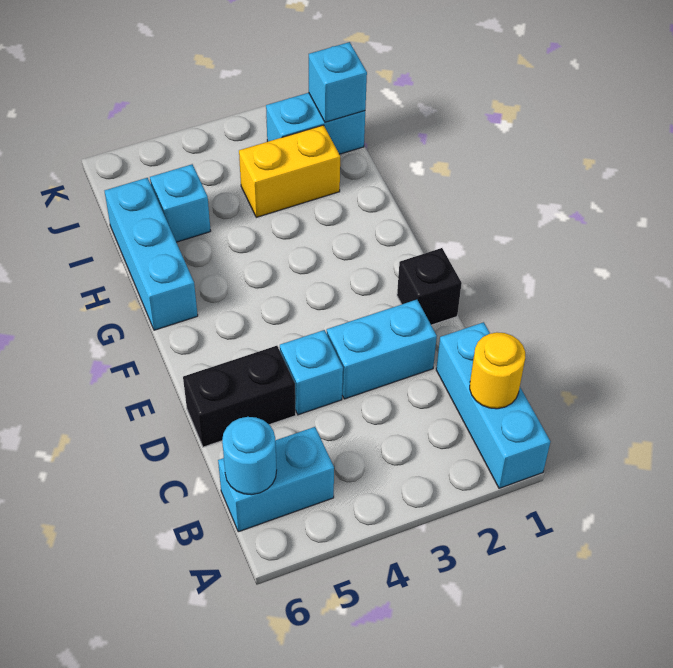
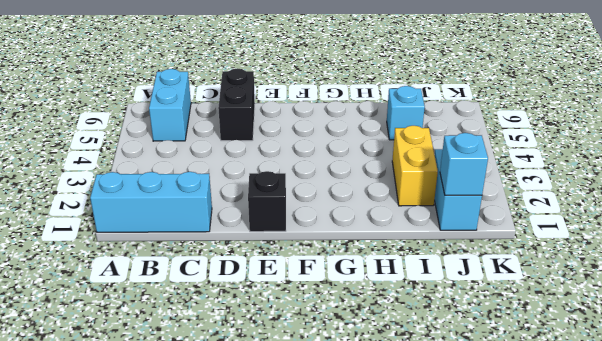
none -> cyan 1x2 brick [327,300,437,399]
none -> cyan 1x1 brick [280,330,343,415]
none -> cyan 1x3 brick [105,178,198,330]

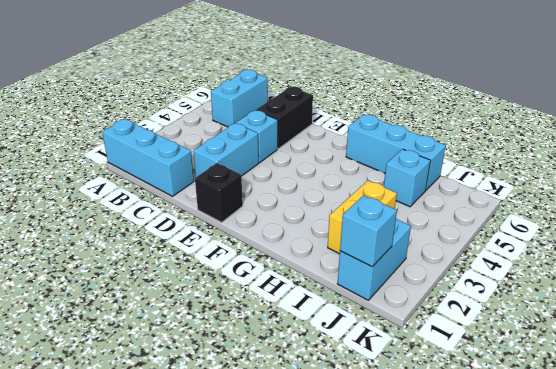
none -> yellow 1x1 round brick [470,332,525,409]
none -> cyan 1x1 round brick [222,417,277,495]

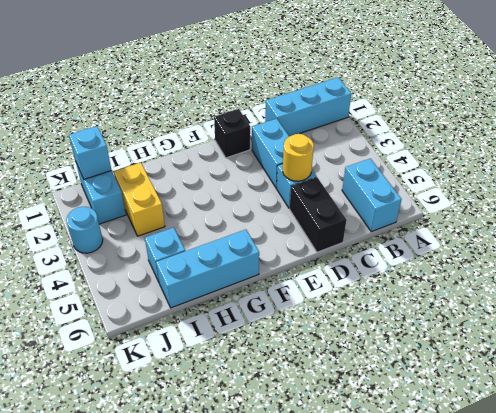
yellow 1x1 round brick [283,134,314,181] -> yellow 1x1 round brick moved to [470,332,525,409]
cyan 1x1 round brick [66,207,103,253] -> cyan 1x1 round brick moved to [222,417,277,495]

